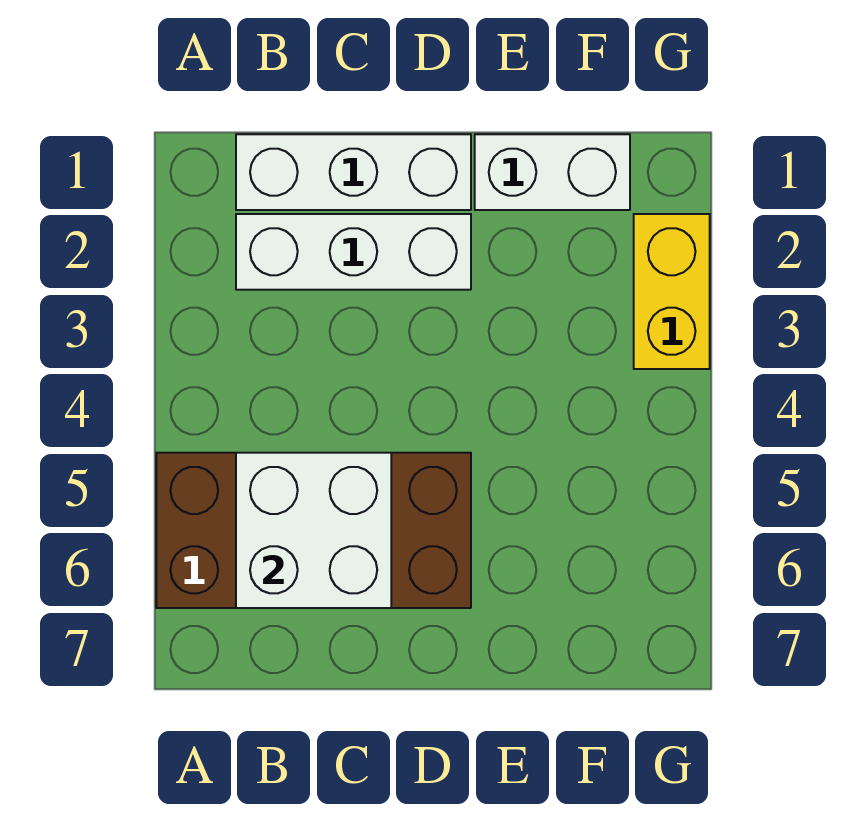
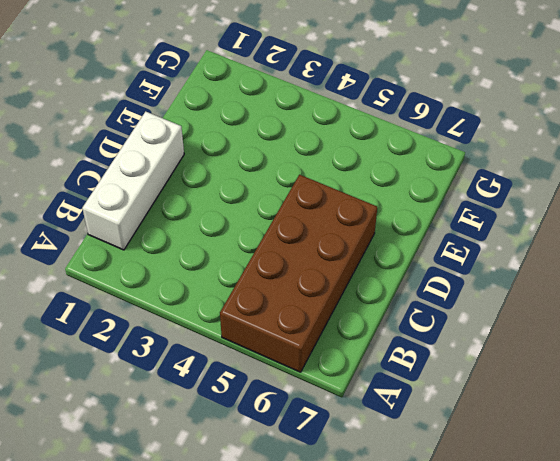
none -> white 1x3 brick [236,214,471,290]
none -> white 1x2 brick [475,134,630,210]

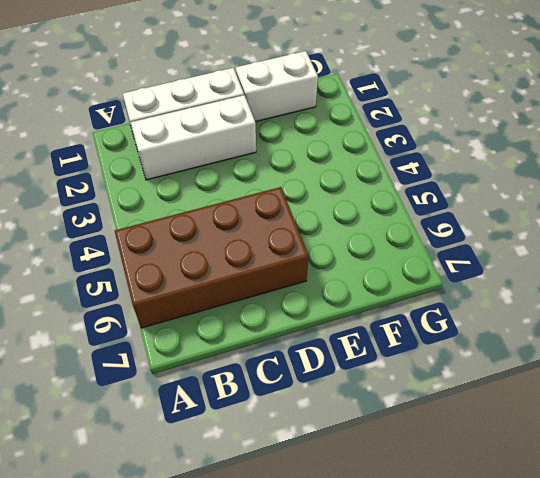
none -> yellow 1x2 brick [634,214,710,369]
none -> white 2x2 brick [236,453,391,608]

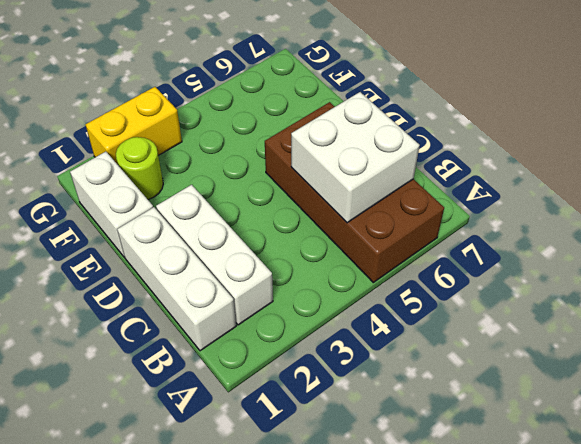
lime 1x1 round brick [116,137,163,200] -> none

